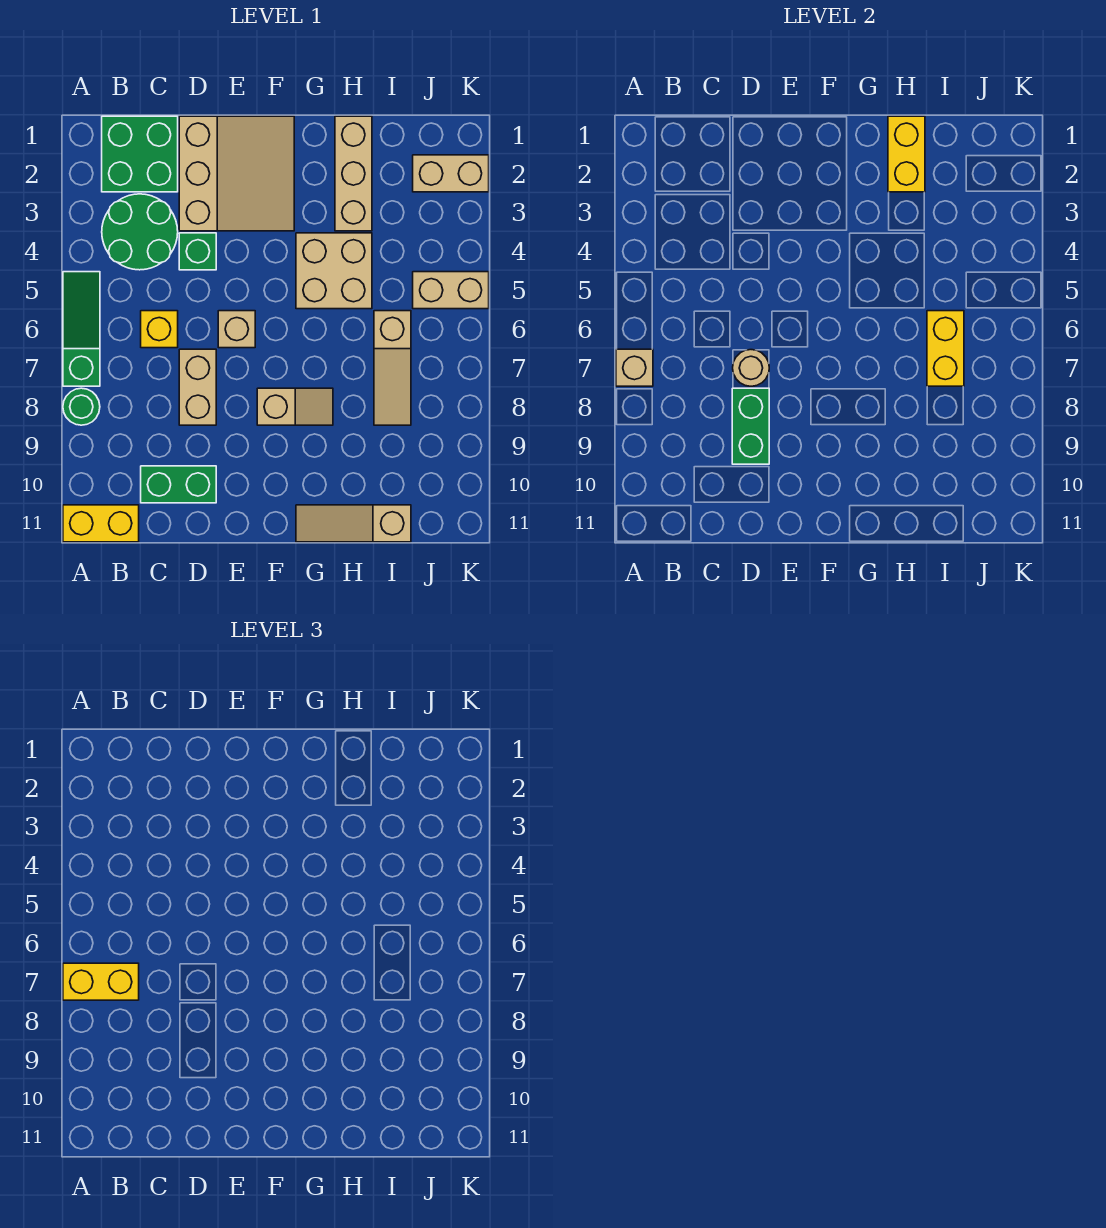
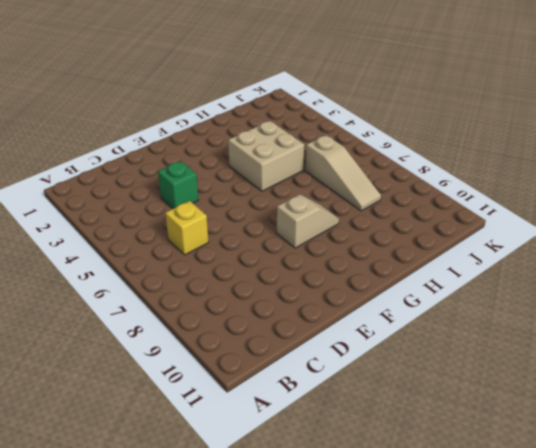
none -> green 1x3 slope [63,272,100,386]
none -> green 1x1 round brick [63,388,100,425]
none -> yellow 1x2 brick [63,505,139,542]

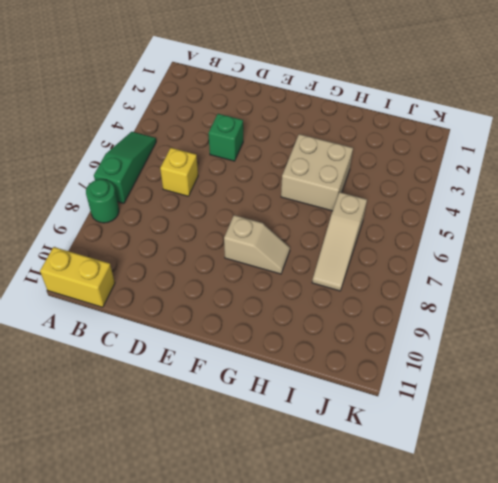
none -> green 2x2 brick [102,116,178,192]
none -> green 2x2 round brick [102,194,178,270]
none -> green 1x2 brick [141,466,216,503]

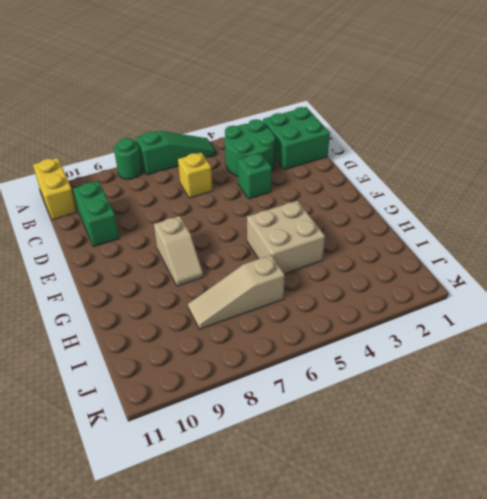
none -> tan 3x3 slope [179,116,294,231]
none -> tan 1x2 brick [179,349,216,425]
none -> tan 1x1 brick [218,311,255,348]

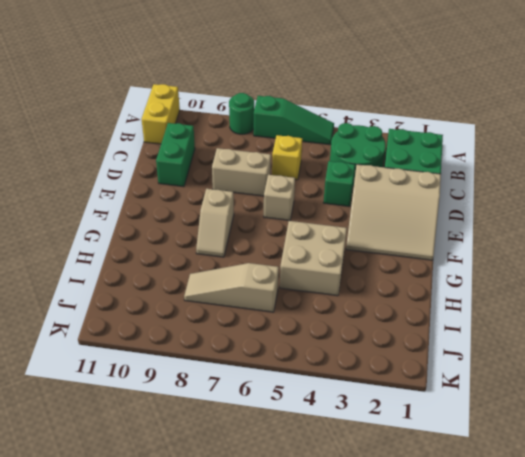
none -> tan 1x3 slope [296,505,411,542]
none -> tan 1x3 brick [335,116,372,231]
none -> tan 1x2 brick [413,155,489,192]

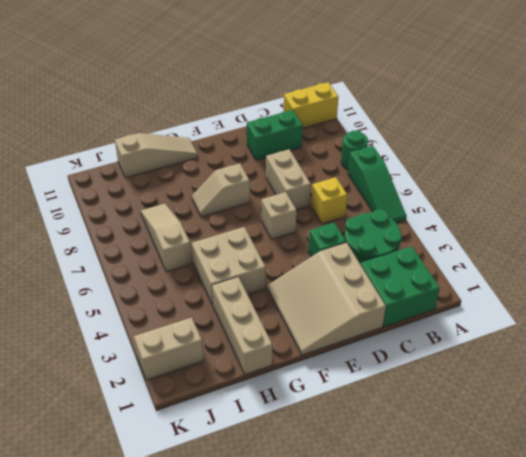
none -> tan 1x2 brick [413,272,489,309]
none -> tan 1x1 brick [616,349,653,386]
none -> tan 1x1 round brick [733,350,769,386]

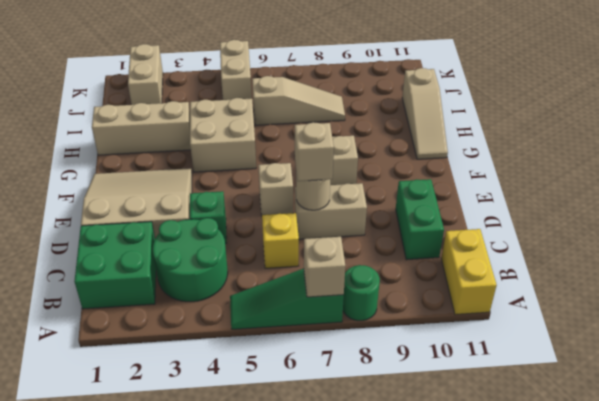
tan 1x1 brick [294,122,334,181] -> none
none -> green 1x2 brick [732,388,769,464]
none -> yellow 1x2 brick [888,116,925,192]
none -> yellow 1x2 brick [927,311,964,386]

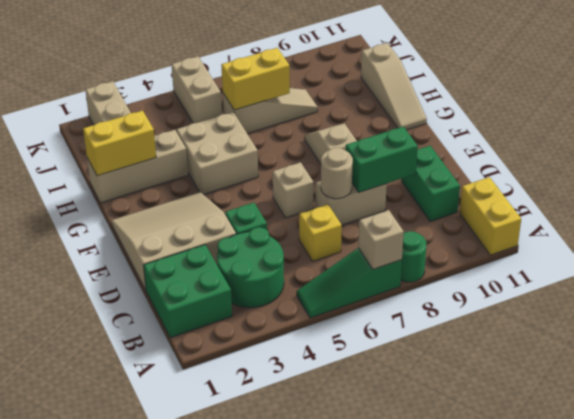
none -> yellow 1x2 brick [63,963,139,1000]

